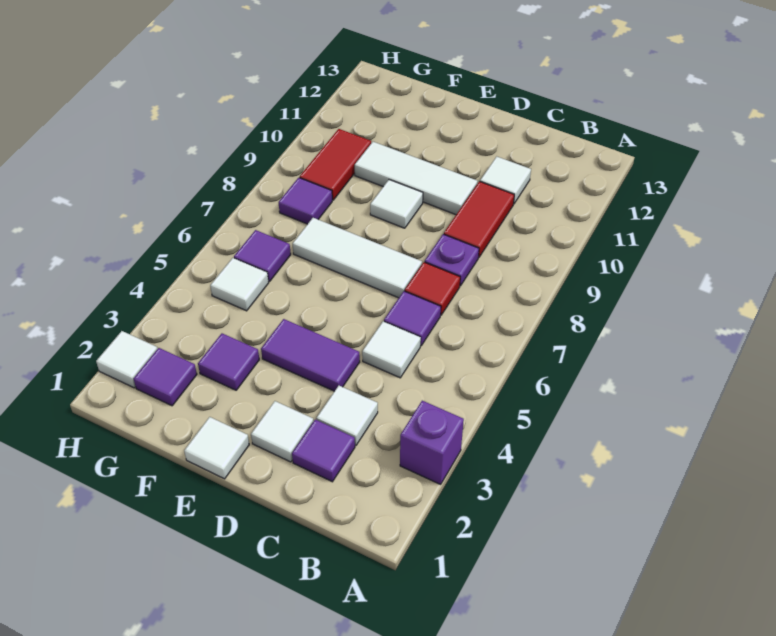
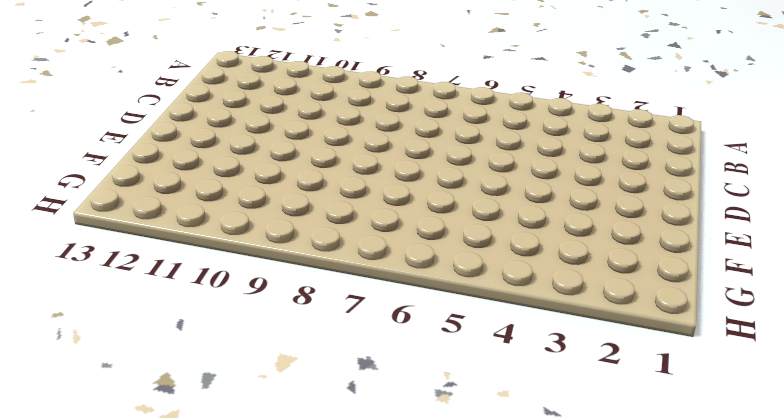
none -> purple 1x1 brick [400,401,464,484]
none -> purple 1x1 tile [292,420,355,482]
none -> white 1x1 tile [316,386,378,445]

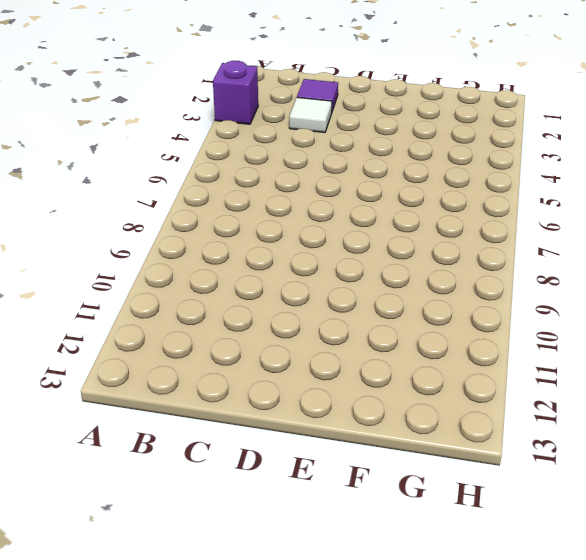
none -> white 1x1 tile [362,321,421,378]
none -> purple 1x1 tile [384,291,441,346]
none -> red 1x1 tile [405,262,460,315]

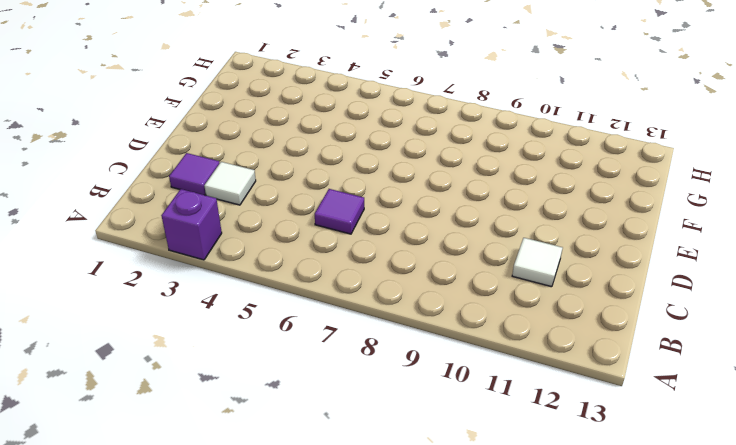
none -> white 1x1 tile [362,321,421,378]
none -> red 1x1 tile [405,262,460,315]
none -> purple 1x1 plate [425,234,479,286]

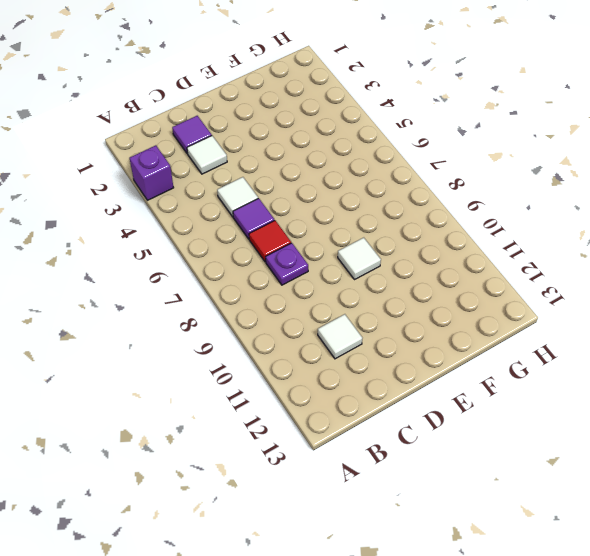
none -> red 1x2 tile [444,181,514,258]
none -> white 1x1 tile [251,401,314,462]
none -> purple 1x2 tile [261,319,360,391]

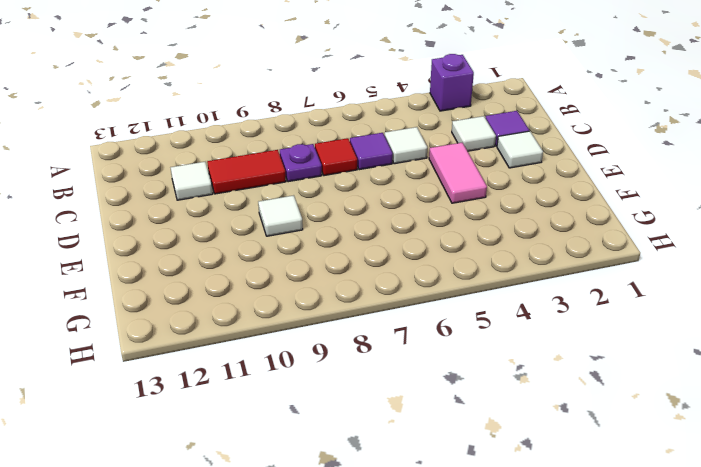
pink 1x2 tile [429,143,487,203] -> purple 1x2 tile [261,319,360,391]
none -> white 1x3 tile [293,218,422,298]
none -> white 1x3 tile [355,142,478,215]
none -> white 1x1 tile [184,417,249,479]

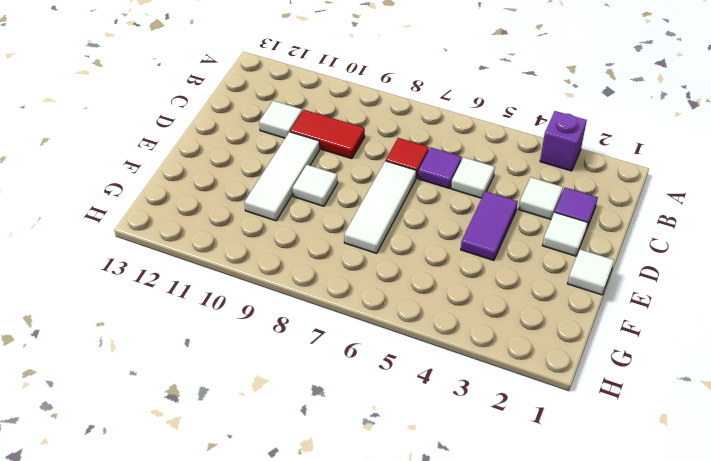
none -> purple 1x1 plate [425,234,479,286]
none -> purple 1x1 tile [198,333,259,390]
none -> purple 1x1 tile [134,348,197,406]

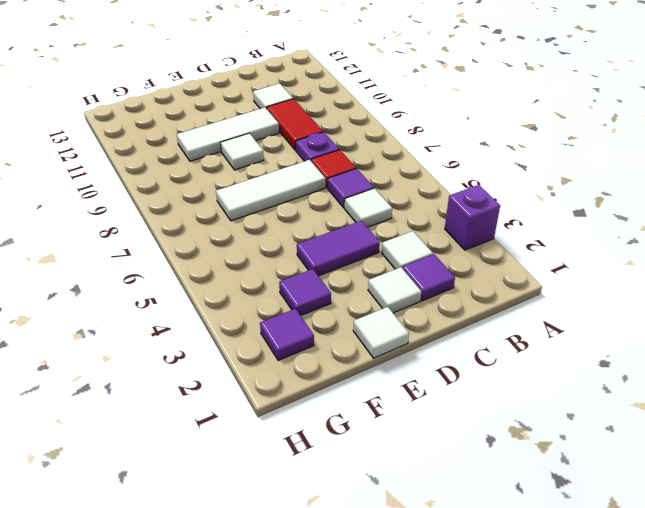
none -> white 1x1 tile [210,258,269,311]
none -> purple 1x1 tile [234,230,291,281]
none -> purple 1x1 tile [279,178,332,224]

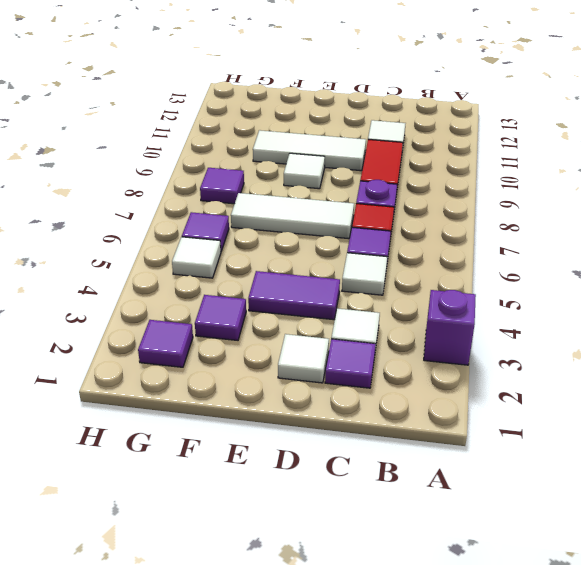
none -> white 1x1 tile [184,417,249,479]
none -> red 1x2 tile [300,129,371,200]
none -> white 1x1 tile [96,331,157,388]

